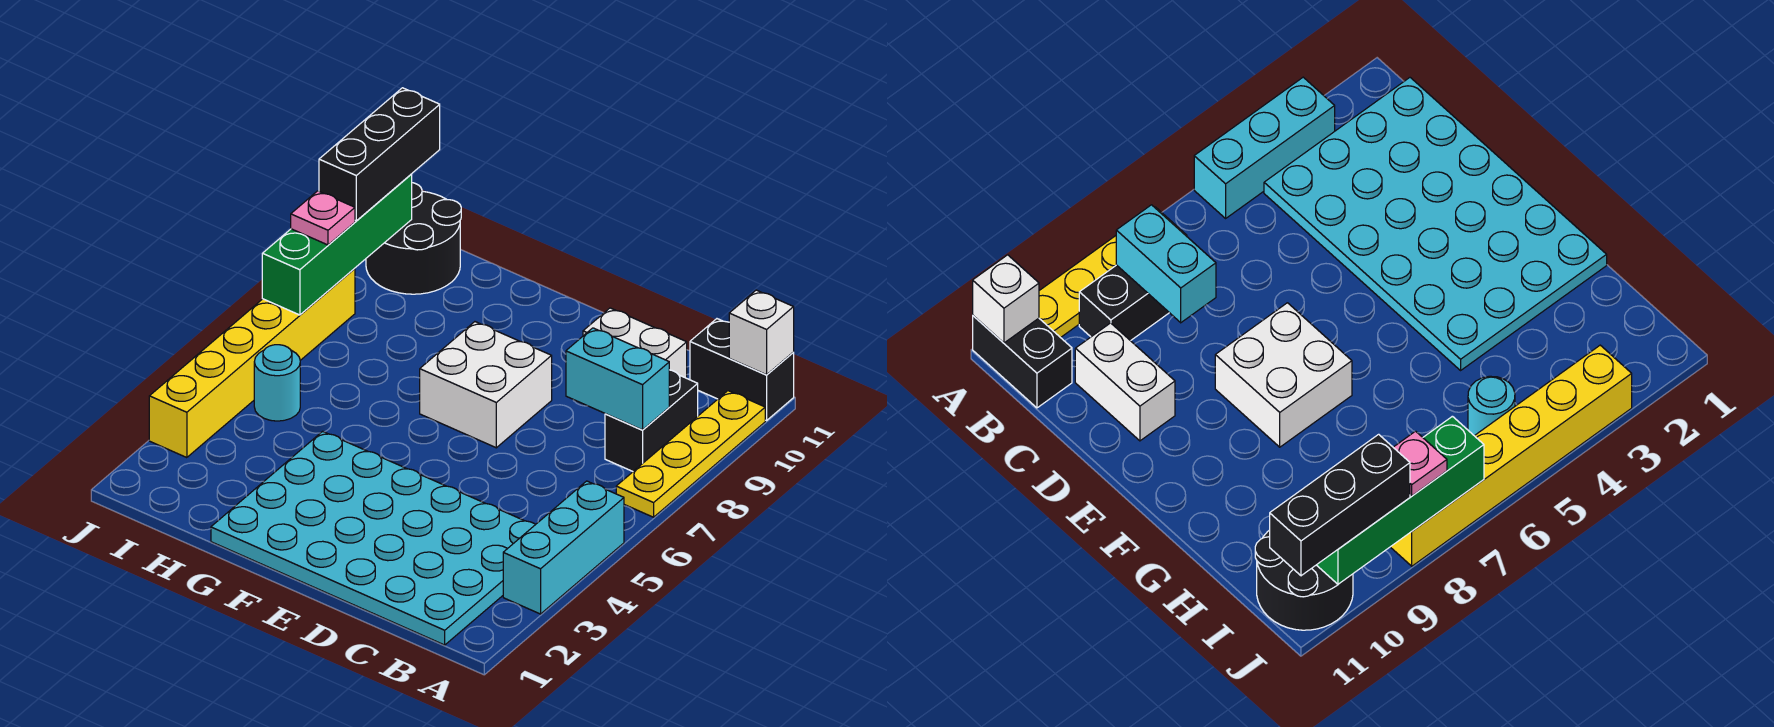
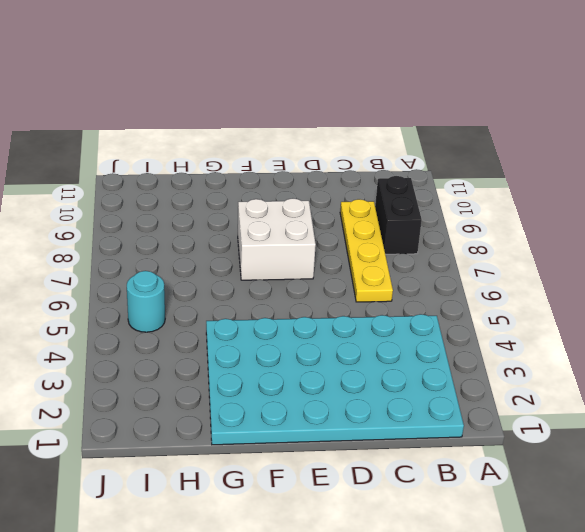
yellow 1x4 plate [340,199,393,302] -> yellow 1x4 plate moved to [616,391,765,517]
none -> cyan 1x3 brick [503,481,624,614]
none -> black 1x2 brick [690,319,794,420]
none -> white 1x2 brick [583,308,687,378]

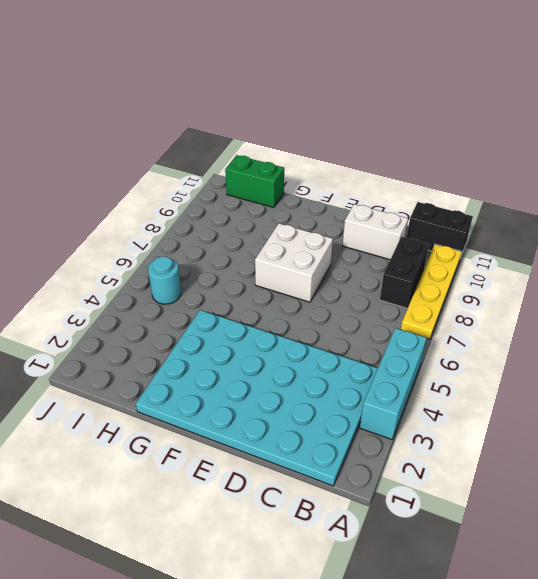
green 1x2 brick [225,155,284,208] -> black 2x2 round brick [366,183,461,294]
none -> yellow 1x6 brick [149,268,355,458]
none -> white 1x1 brick [729,290,794,375]
none -> cyan 1x2 brick [566,328,669,430]

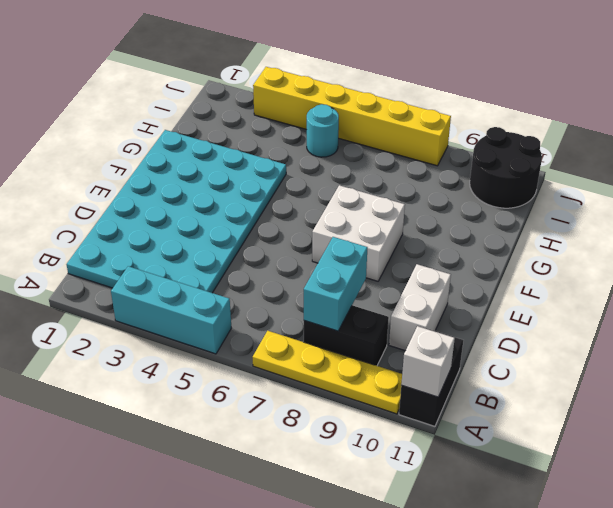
none -> green 1x4 brick [262,175,412,315]
none -> pink 1x1 plate [291,191,355,245]
none -> black 1x3 brick [319,88,440,221]

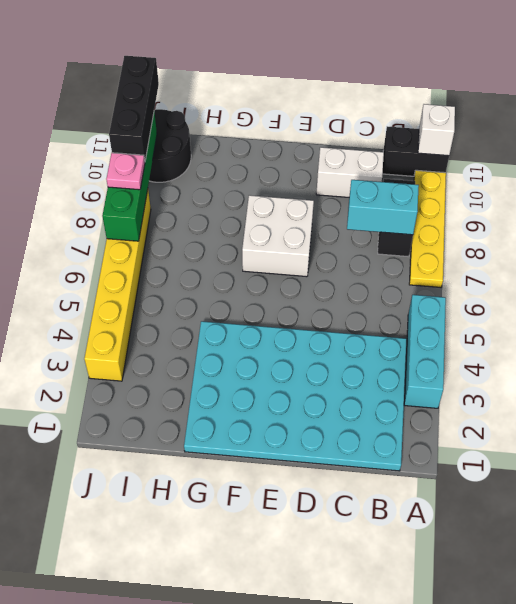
none -> cyan 1x1 round brick [254,345,300,421]

